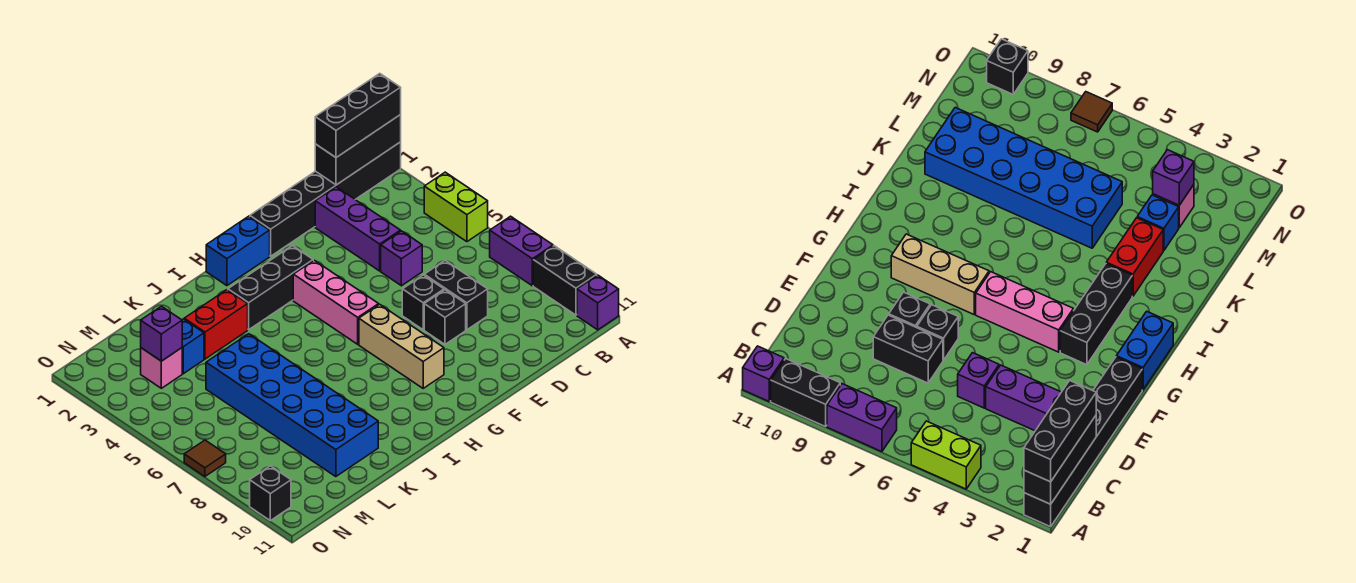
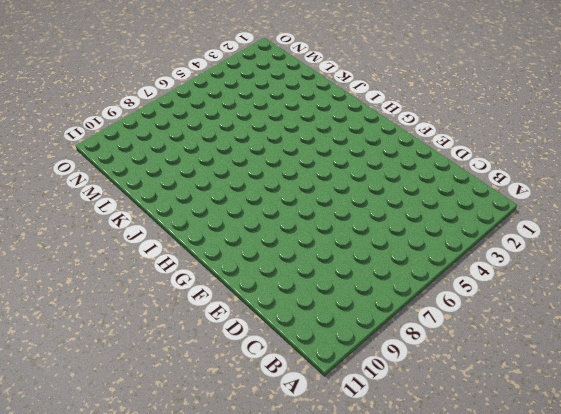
none -> black 1x6 brick [250,142,401,256]
none -> lime 1x2 brick [424,172,488,242]
none -> purple 1x2 brick [490,216,553,286]

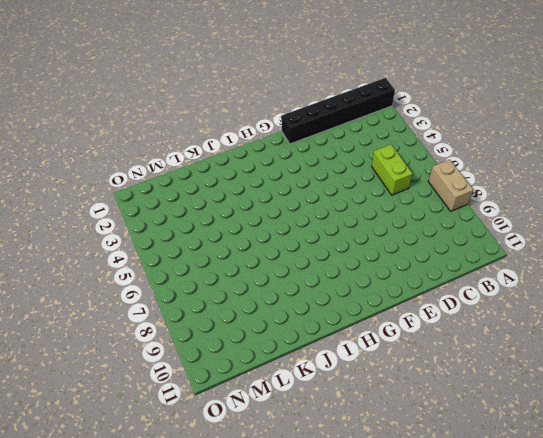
tan 1x2 brick [428,160,473,211] -> purple 1x2 brick [490,216,553,286]
lime 1x2 brick [372,145,412,195] -> lime 1x2 brick moved to [424,172,488,242]
none -> black 1x2 brick [533,246,597,315]
none -> purple 1x1 brick [577,275,619,330]
none -> purple 1x3 brick [315,187,400,271]

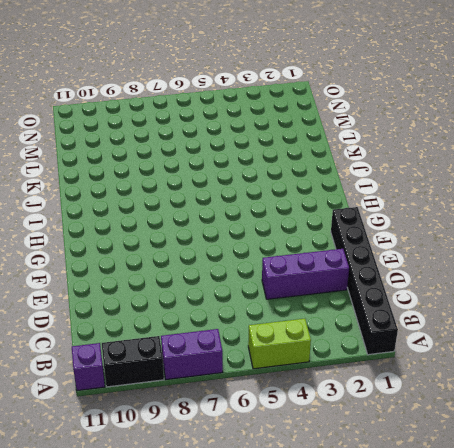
none -> purple 1x1 brick [381,231,422,286]
none -> black 1x2 brick [424,261,488,330]
none -> black 1x1 brick [402,275,444,330]

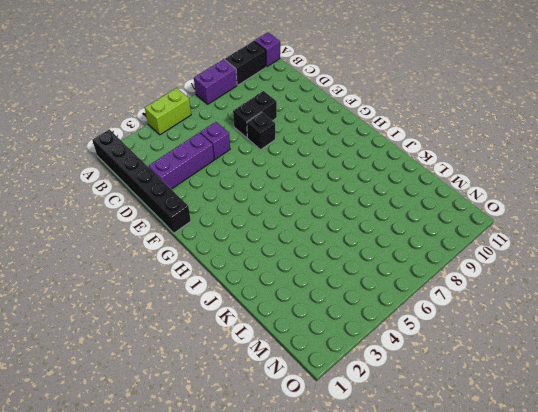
none -> black 1x1 brick [424,290,466,344]
none -> blue 1x2 brick [206,216,270,286]
none -> black 1x3 brick [228,246,313,330]

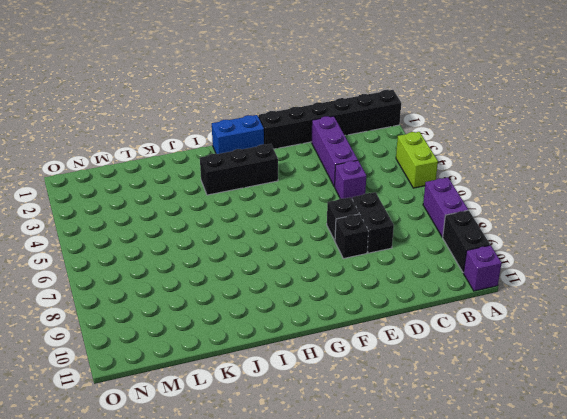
none -> pink 1x3 brick [293,260,379,344]
none -> tan 1x3 brick [359,304,444,388]
none -> red 1x2 brick [184,290,248,359]

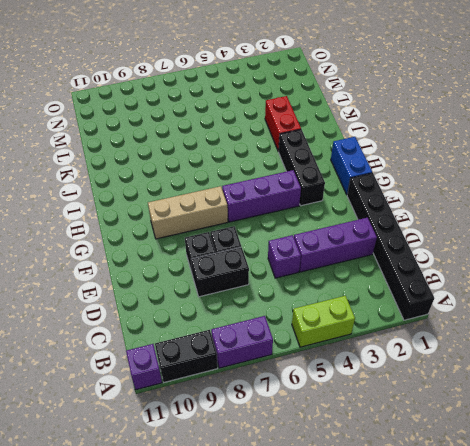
purple 1x3 brick [222,170,301,222] -> pink 1x3 brick [293,260,379,344]
none -> blue 2x6 brick [206,334,378,477]
none -> blue 1x1 brick [182,319,204,374]
none -> pink 1x1 brick [141,348,182,388]

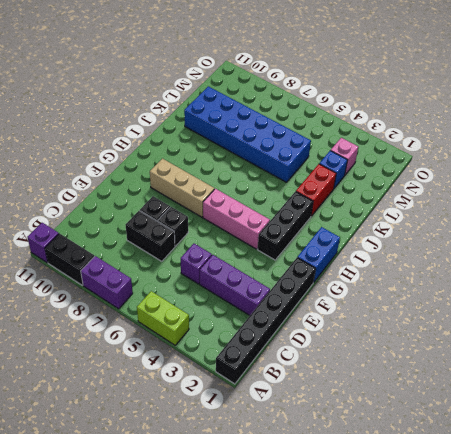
none -> brown 1x1 tile [184,440,226,476]
none -> black 1x1 brick [250,466,291,521]
none -> black 1x3 brick [315,115,401,185]

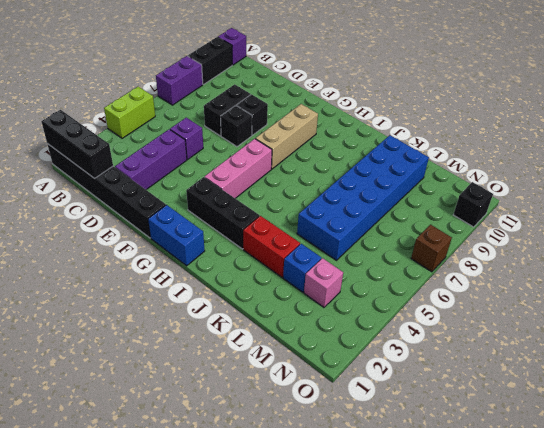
brown 1x1 brick [411,225,452,272] -> brown 1x1 tile [184,440,226,476]
none -> purple 1x1 brick [141,306,182,361]
none -> black 1x3 brick [315,73,401,158]

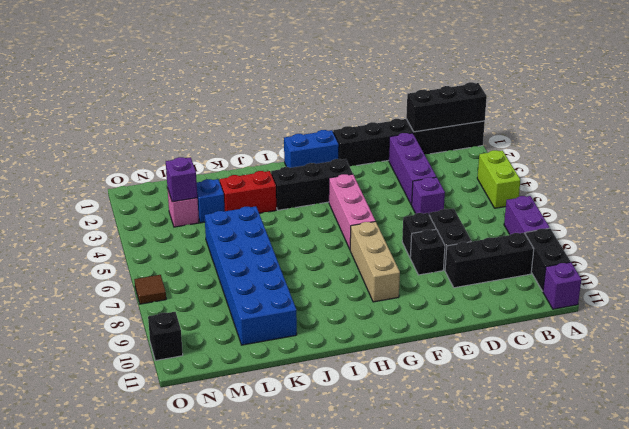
black 1x3 brick [445,233,534,288] -> black 1x3 brick moved to [315,73,401,158]

